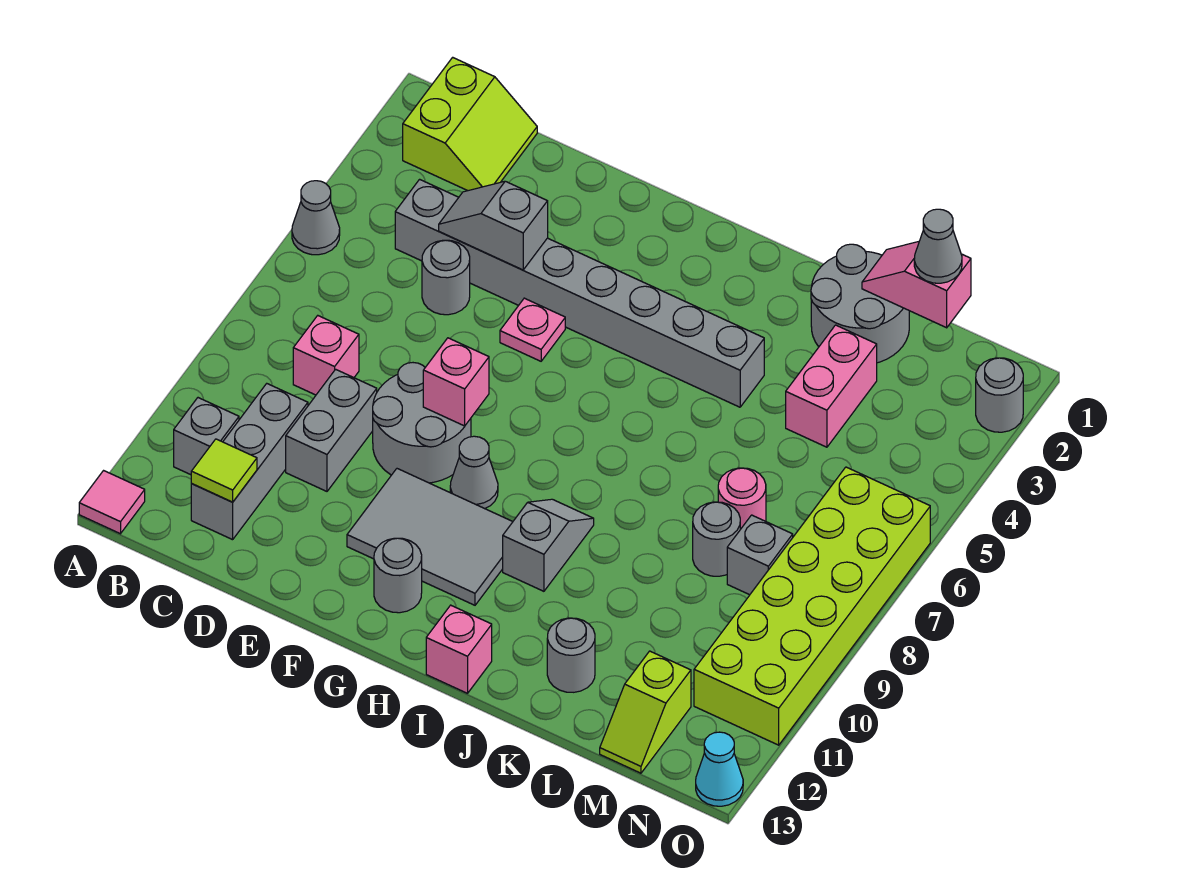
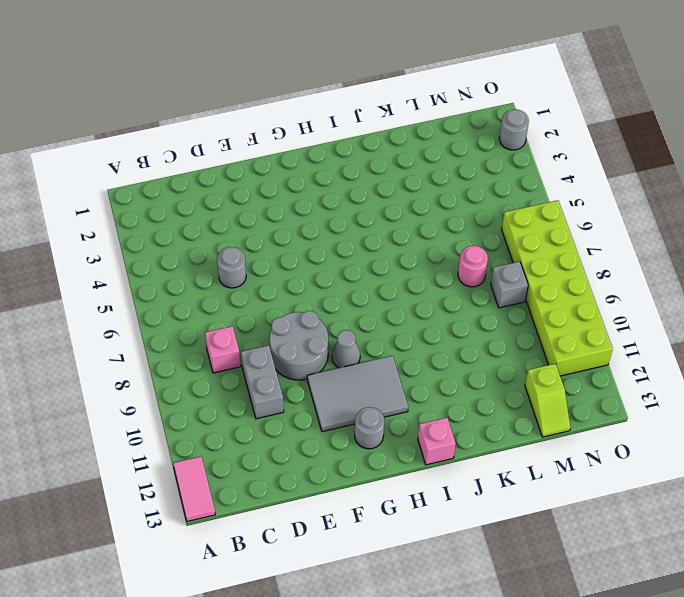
pink 1x2 tile [173,457,215,522] -> pink 1x1 tile [79,471,145,534]
none -> grey 1x1 cone [292,181,340,255]
none -> lime 2x2 slope [403,57,537,191]
none -> grey 1x1 brick [174,398,239,475]
none -> grey 1x8 brick [395,179,764,407]

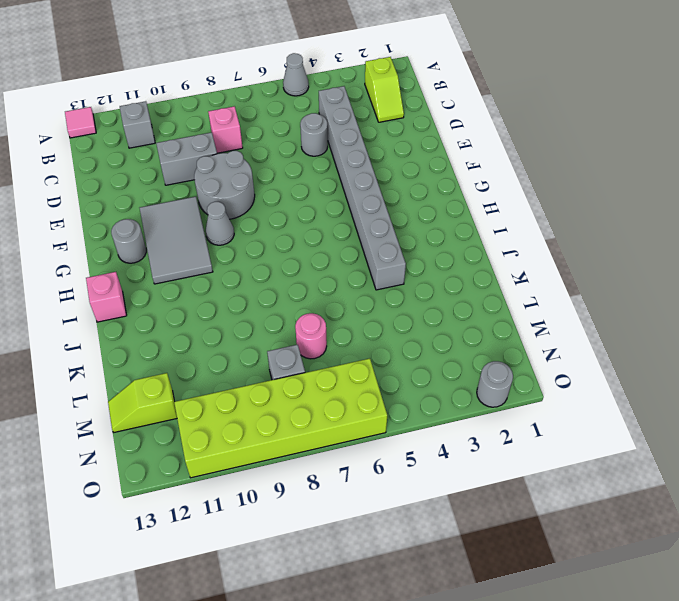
lime 1x2 slope [365,57,404,122] -> lime 2x2 slope [403,57,537,191]
none -> grey 1x3 brick [191,384,308,540]
none -> pink 1x1 plate [500,298,565,361]
none -> grey 1x2 slope [503,499,594,591]
none -> grey 2x2 round brick [811,244,909,363]

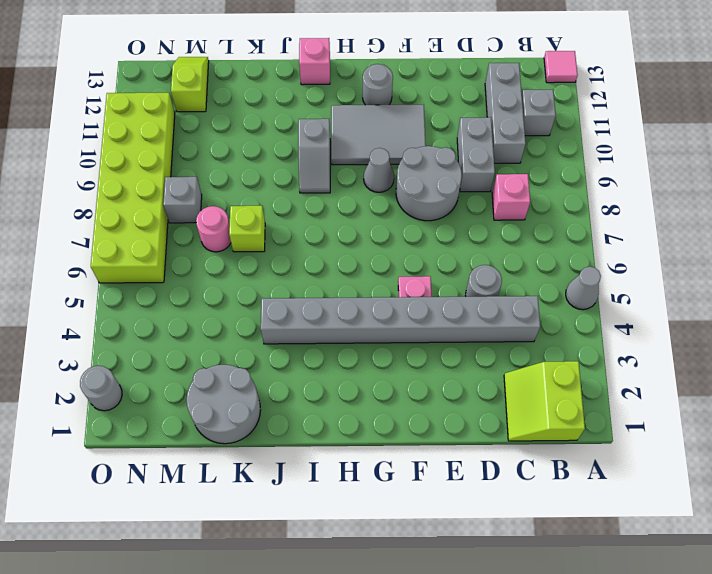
lime 1x1 brick [229,206,265,252] -> none
none -> grey 1x1 round brick [547,618,595,692]
none -> pink 1x2 brick [786,325,877,447]
none -> grey 1x1 round brick [693,502,740,576]
none -> cyan 1x1 cone [696,732,743,806]

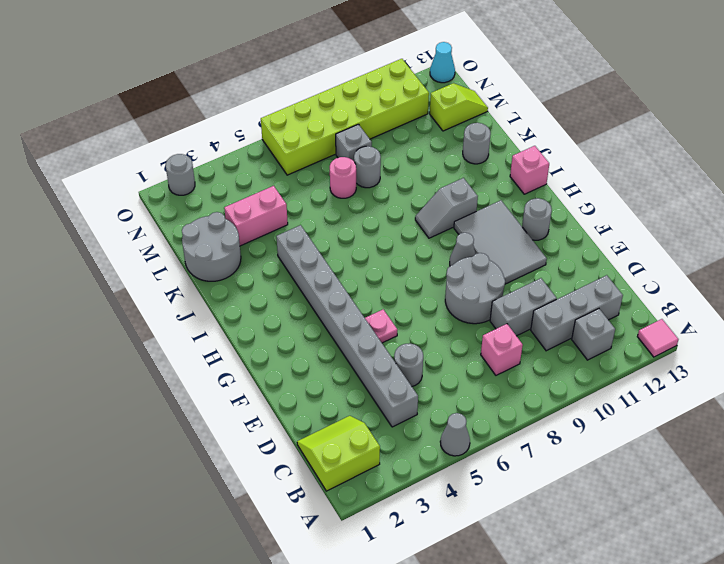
none -> lime 1x1 tile [191,439,257,502]
none -> grey 1x2 slope [439,181,548,270]
none -> pink 1x1 brick [423,338,489,426]
none -> pink 1x2 slope [862,242,971,328]

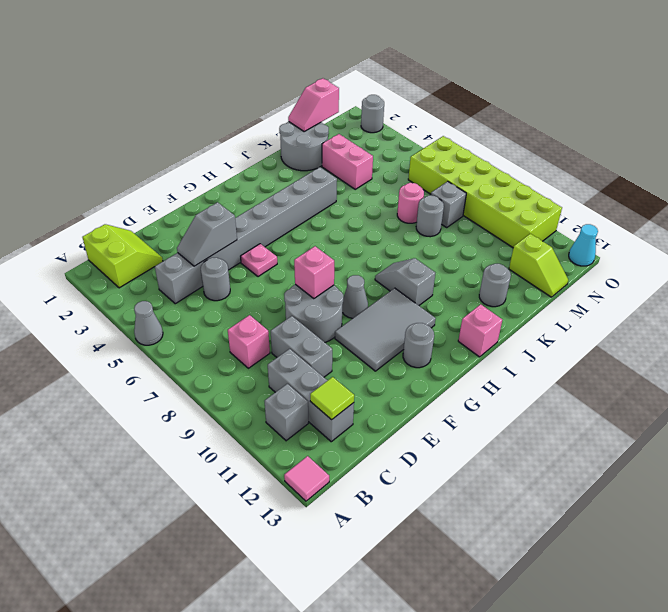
none -> grey 1x1 cone [914,209,962,283]

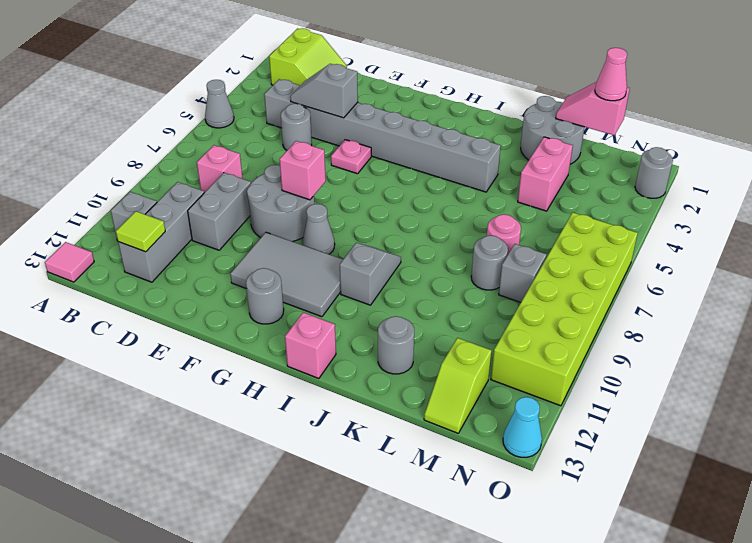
pink 1x1 cone [595,48,627,101] -> grey 1x1 cone [914,209,962,283]

